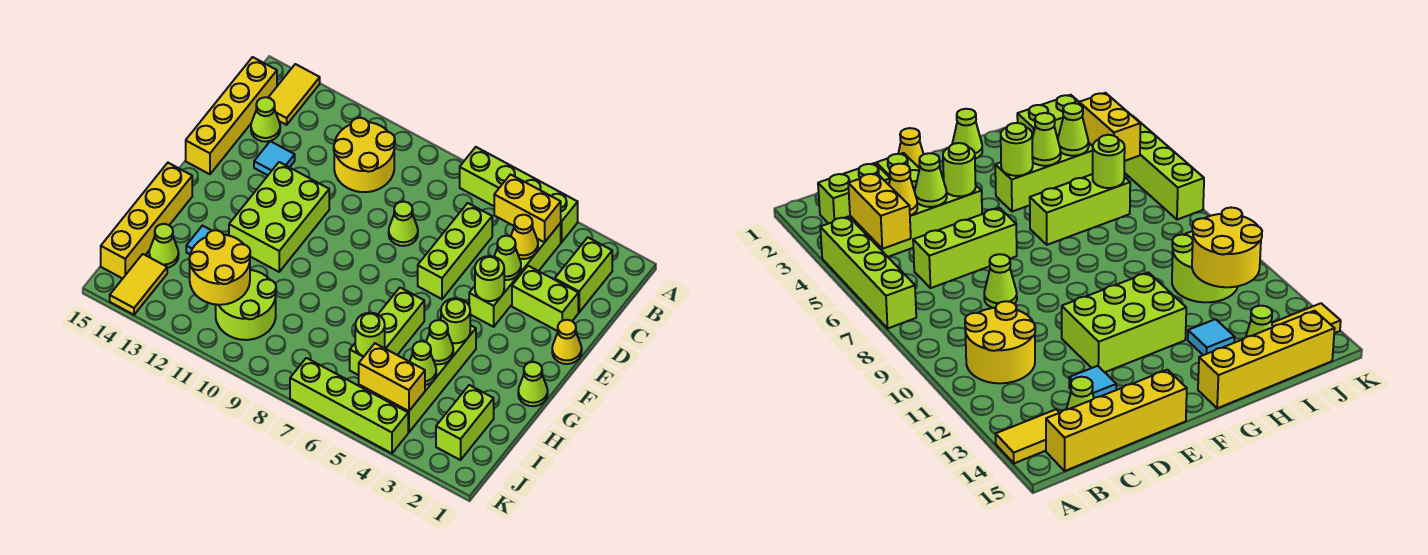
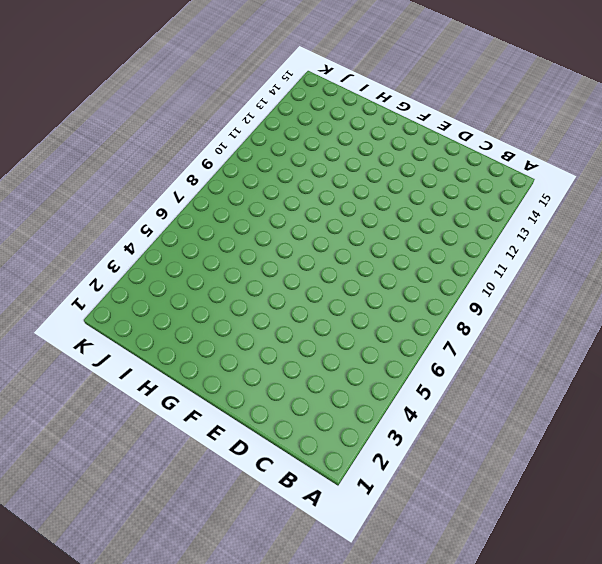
none -> lime 1x4 brick [460,147,578,243]
none -> yellow 1x2 tile [268,64,320,125]
none -> lime 1x2 brick [555,238,612,312]
none -> lime 1x4 brick [469,223,561,327]

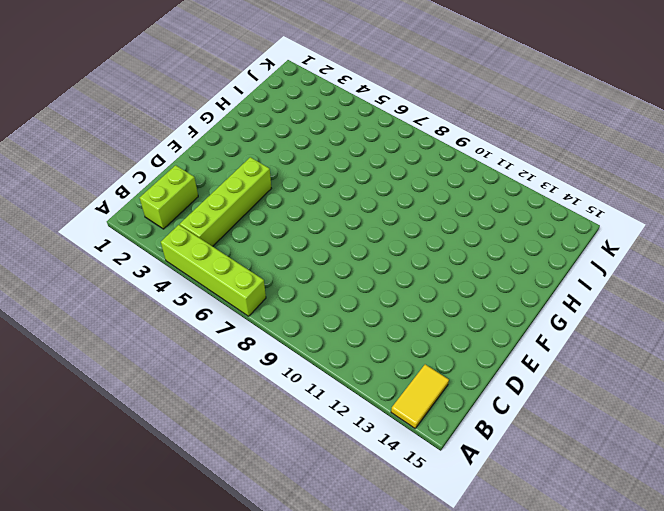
none -> yellow 2x2 round brick [334,118,395,192]
none -> yellow 1x4 brick [186,57,277,174]
none -> lime 1x3 brick [418,203,492,299]
none -> lime 1x1 cone [251,97,280,142]

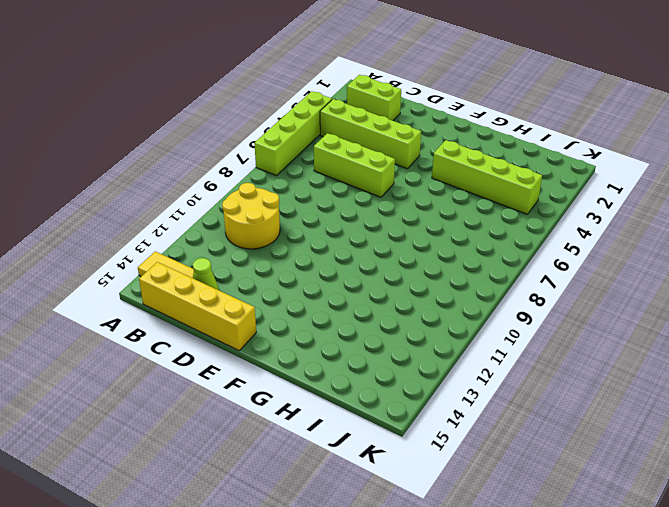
none -> lime 1x2 brick [512,266,578,331]
none -> lime 1x1 cone [389,202,418,246]
none -> cyan 1x1 tile [254,141,295,175]
none -> yellow 1x1 cone [552,320,582,364]

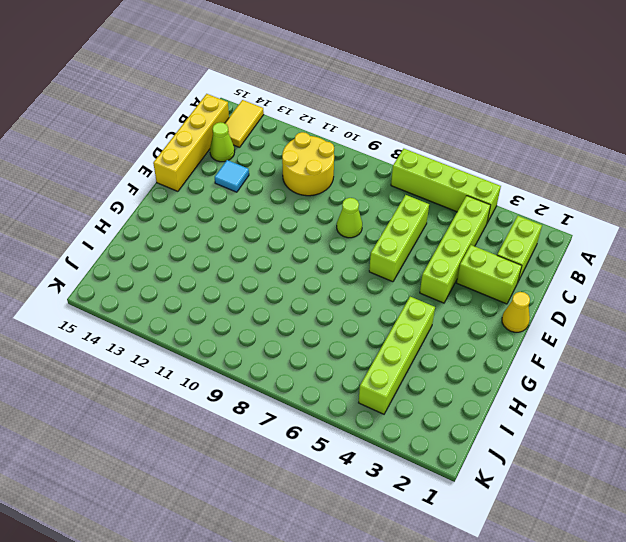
none -> lime 2x3 brick [229,162,329,272]
none -> lime 1x1 cone [518,362,548,406]
none -> lime 1x3 brick [350,288,424,375]
none -> yellow 1x4 brick [101,163,192,279]

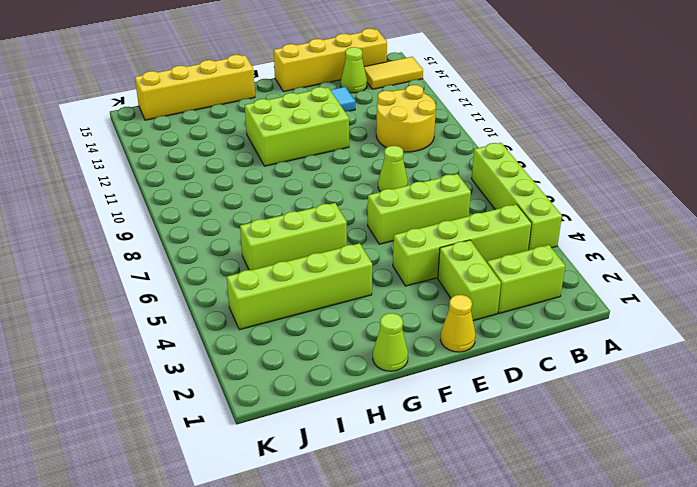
none -> cyan 1x1 tile [186,226,212,254]
none -> lime 1x2 brick [436,385,494,460]
none -> lime 2x2 round brick [216,270,276,340]
none -> lime 1x1 cone [149,224,179,268]

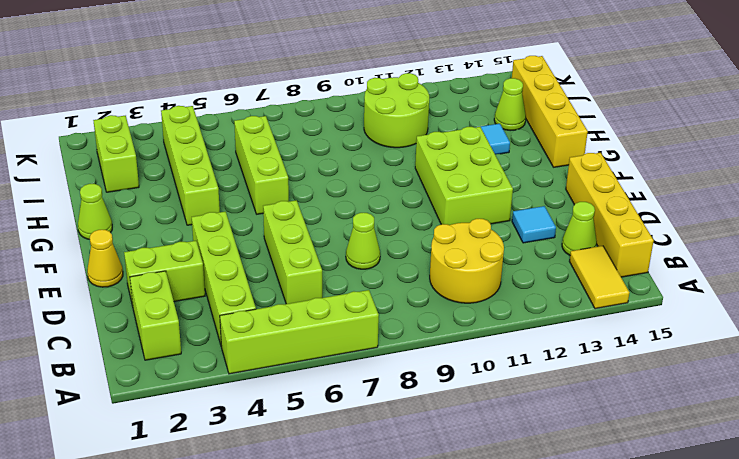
none -> yellow 1x2 tile [110,254,167,315]
none -> lime 1x4 brick [290,358,408,453]
none -> yellow 1x2 brick [494,175,561,242]
none -> yellow 1x1 cone [511,215,538,259]

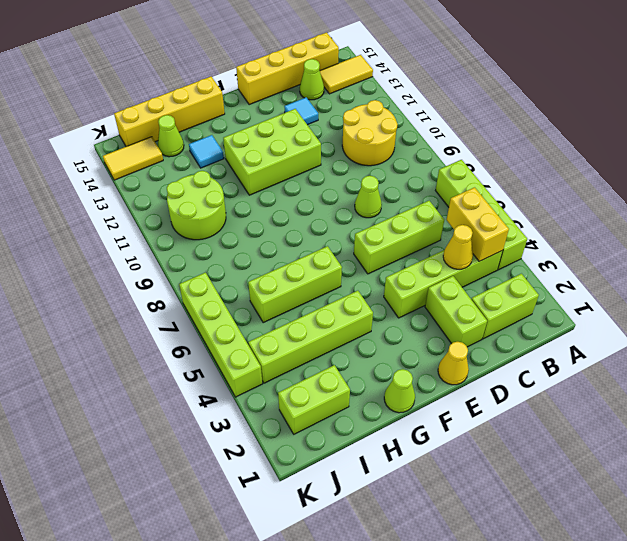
none -> lime 1x1 cone [494,236,521,280]
none -> lime 1x1 round brick [475,256,504,301]
none -> lime 1x1 round brick [441,298,470,343]
none -> lime 1x1 cone [426,320,453,364]

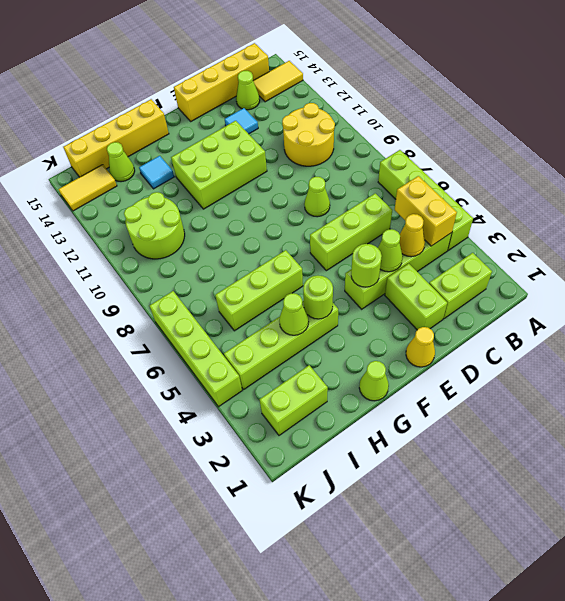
none -> lime 1x1 cone [410,341,436,385]
none -> lime 1x1 round brick [355,313,385,357]
none -> yellow 2x2 round brick [189,230,250,305]
none -> yellow 1x2 brick [359,343,425,411]

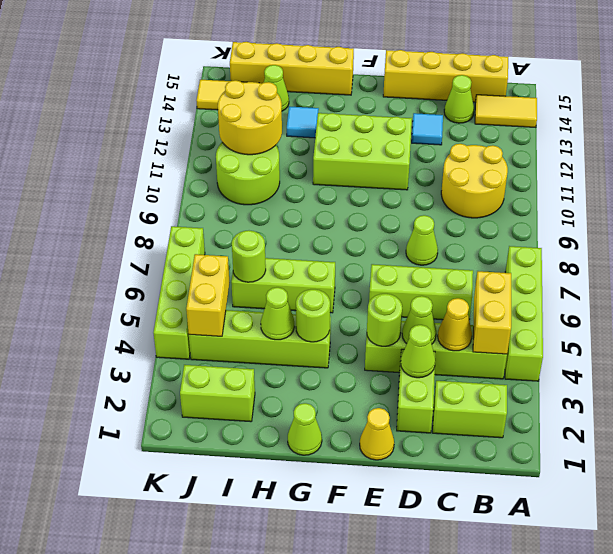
lime 1x1 cone [401,325,435,378] -> lime 1x1 cone moved to [410,341,436,385]

